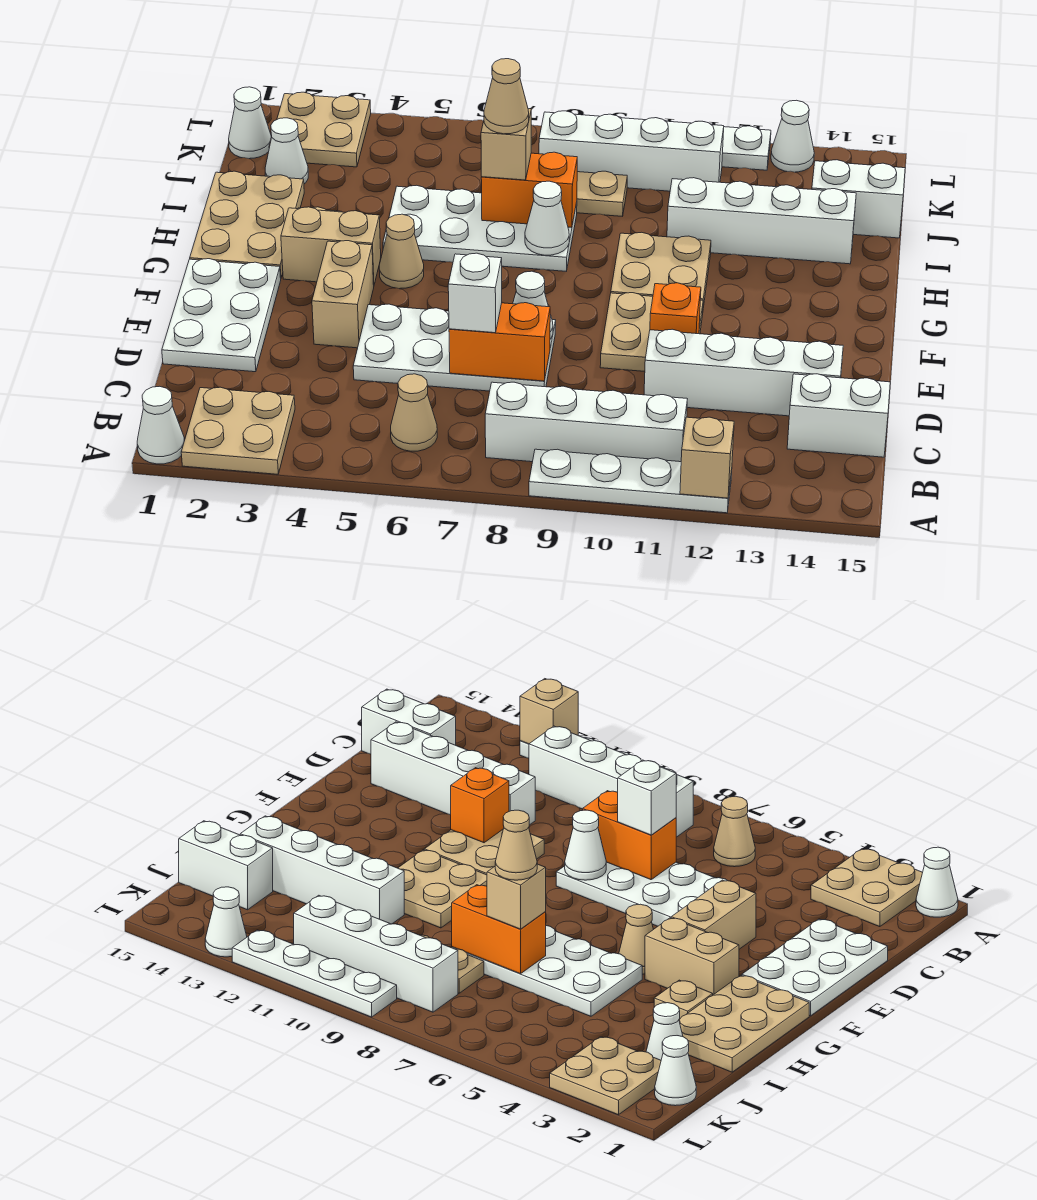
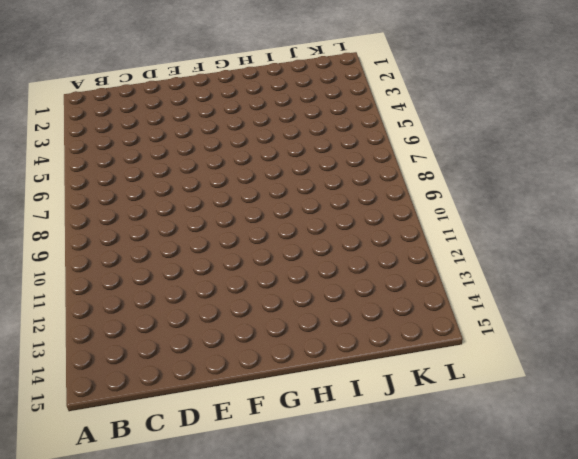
none -> white 1x1 cone [137,386,185,464]
none -> tan 2x2 plate [181,387,295,474]
none -> white 1x4 plate [529,449,732,513]
none -> tan 1x1 cone [391,374,437,451]

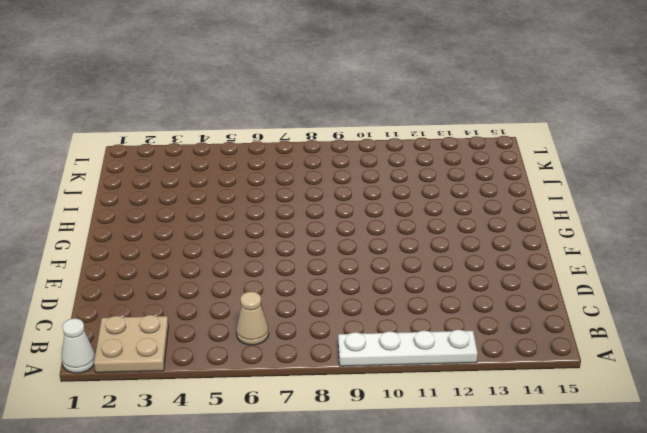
none -> white 1x4 brick [485,382,687,462]
none -> white 1x2 brick [787,374,890,457]
none -> white 2x3 plate [162,259,281,372]
none -> white 2x4 plate [353,304,556,391]

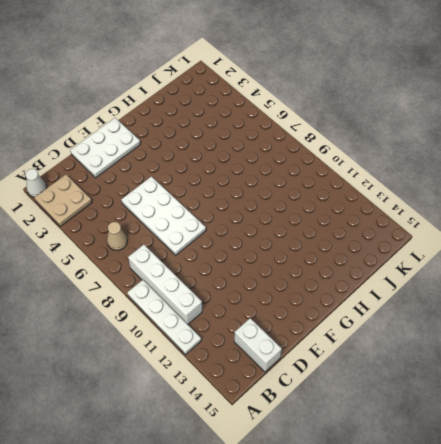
none -> white 1x4 brick [644,329,843,416]
none -> tan 1x2 brick [312,241,374,348]
none -> tan 2x2 plate [600,293,703,371]
none -> tan 2x3 plate [190,171,304,278]

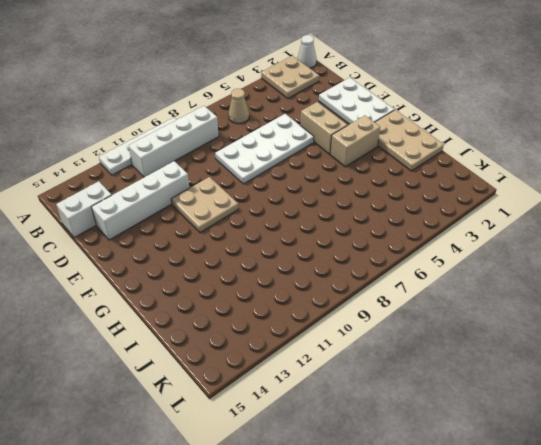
none -> tan 1x1 cone [379,214,424,289]
none -> tan 2x2 plate [611,232,711,308]
none -> tan 1x1 plate [654,980,713,1018]
none -> white 2x4 plate [383,185,577,271]

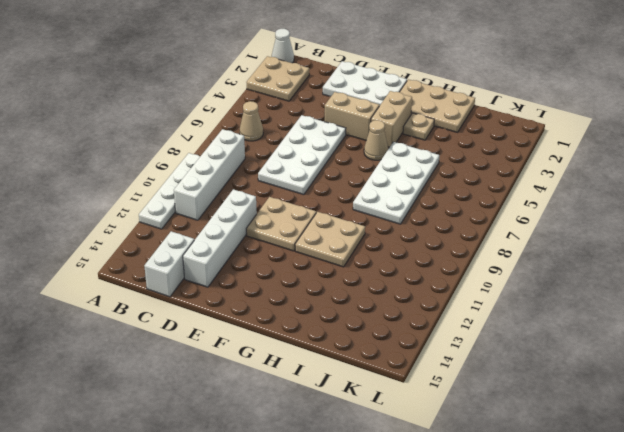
none -> white 1x4 brick [667,178,856,264]
none -> white 1x1 cone [265,118,308,184]
none -> tan 1x2 plate [577,171,627,216]
none -> white 1x2 brick [812,160,905,238]

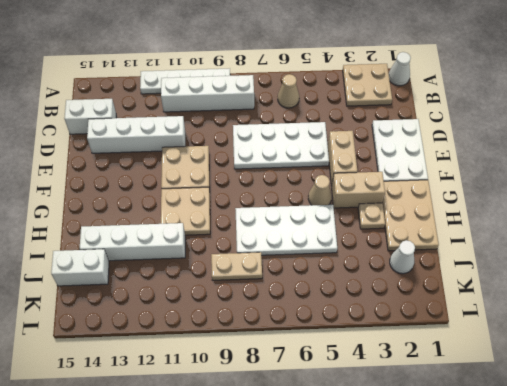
none -> white 1x1 cone [229,87,271,159]
none -> tan 2x2 plate [269,92,371,167]
none -> white 1x4 brick [539,111,724,191]
none -> white 1x4 plate [619,117,771,170]

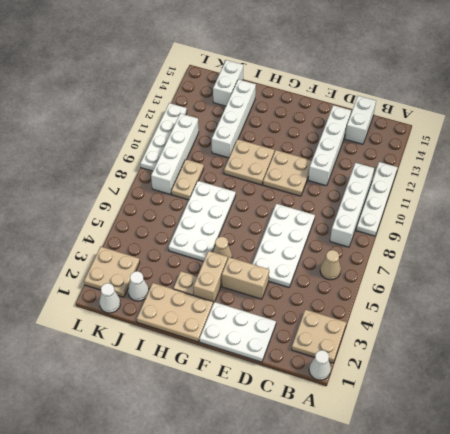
none -> white 1x1 cone [771,100,814,172]
none -> tan 1x1 brick [680,417,734,498]
none -> orange 1x2 brick [449,303,550,381]
none -> white 1x1 cone [513,271,553,339]

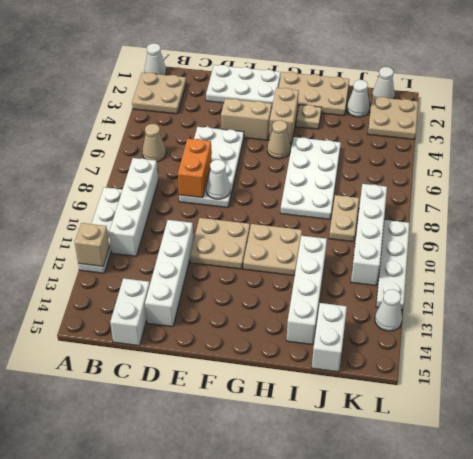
none -> orange 1x1 brick [650,283,701,334]
none -> white 1x1 cone [525,181,569,255]
none -> orange 1x2 brick [481,152,577,228]
none -> white 1x1 brick [448,253,502,333]

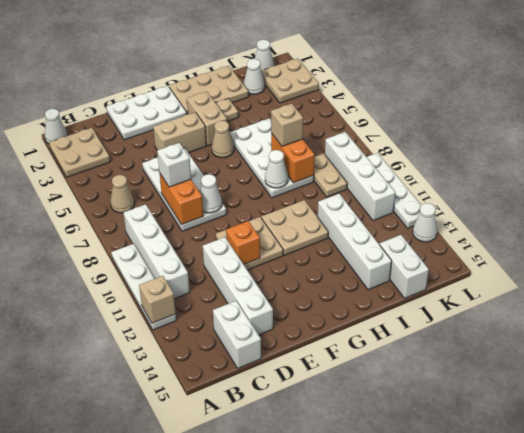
none -> tan 1x1 cone [484,59,529,134]

